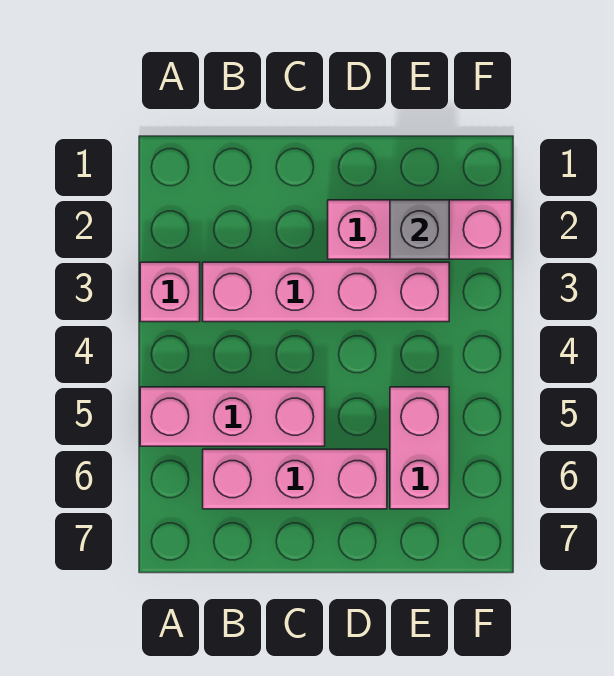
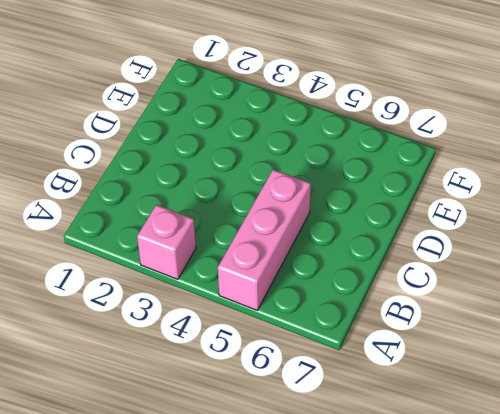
none -> pink 1x4 brick [203,262,449,322]
none -> pink 1x3 brick [203,449,387,509]

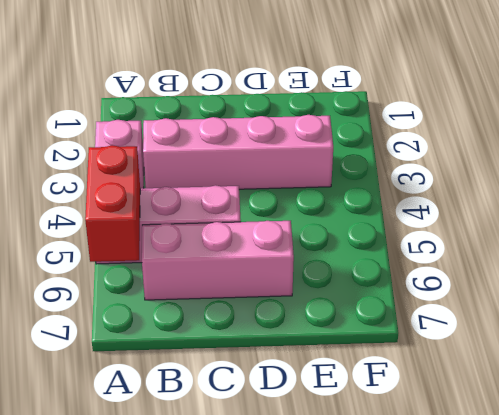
red 1x2 brick [85,145,140,262] -> none
none -> pink 1x3 brick [328,200,512,259]
none -> pink 1x2 brick [390,387,449,509]

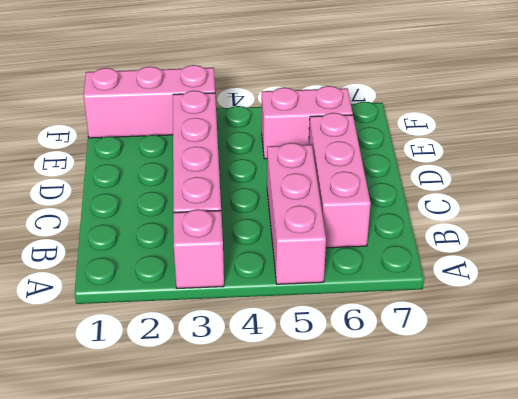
pink 1x3 brick [84,65,215,138] -> pink 1x3 brick turned to [328,200,512,259]
none -> grey 1x1 brick [390,200,449,259]

